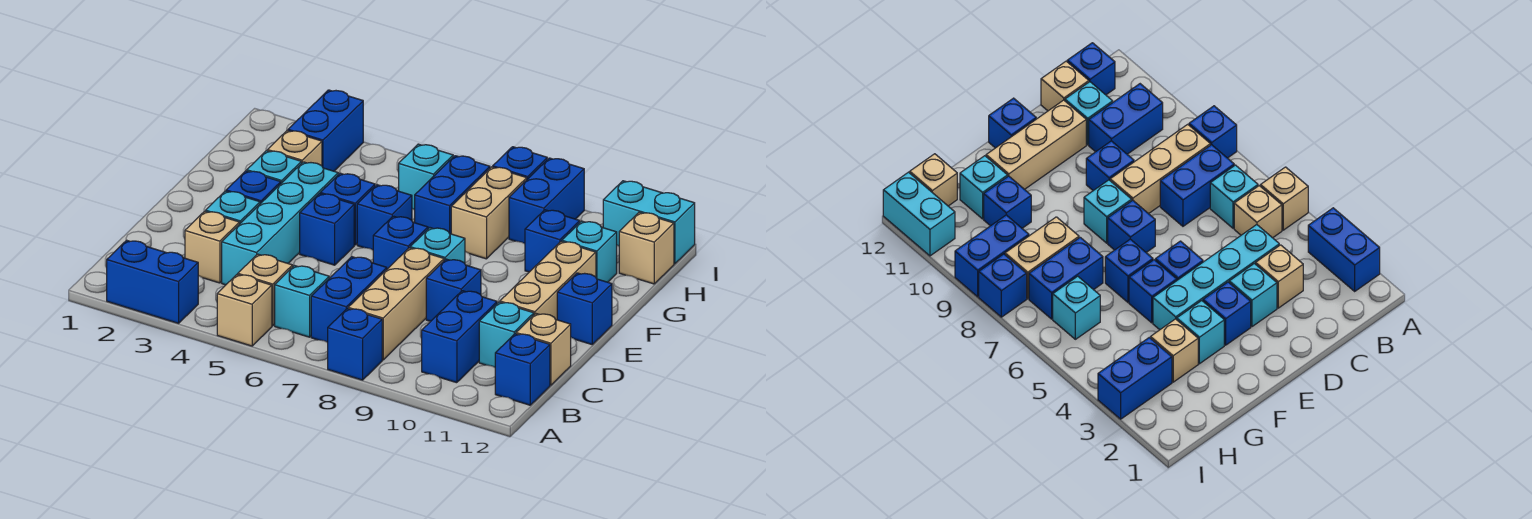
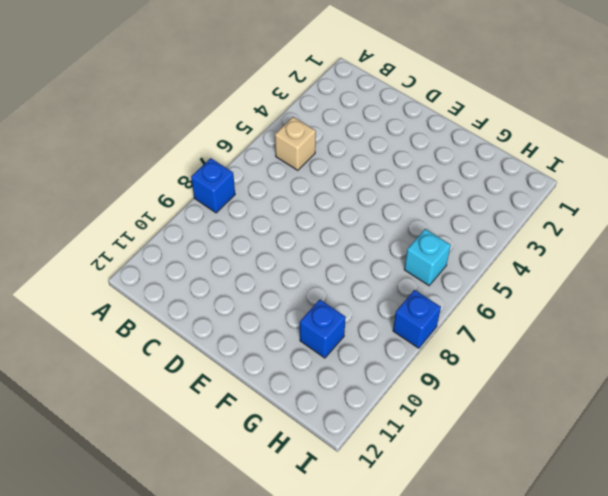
none -> blue 1x2 brick [107,240,198,323]
none -> tan 1x1 brick [217,274,272,346]
none -> cyan 1x1 brick [275,266,329,337]
none -> blue 1x2 brick [311,257,387,343]

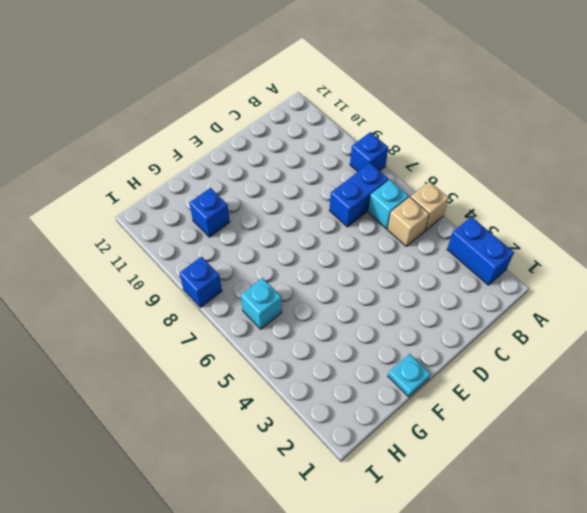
cyan 1x1 plate [388,354,430,397] -> none
none -> tan 1x3 brick [348,248,444,360]
none -> blue 1x2 brick [422,291,497,383]
none -> blue 1x1 brick [495,334,550,405]
none -> tan 1x1 brick [185,211,240,283]

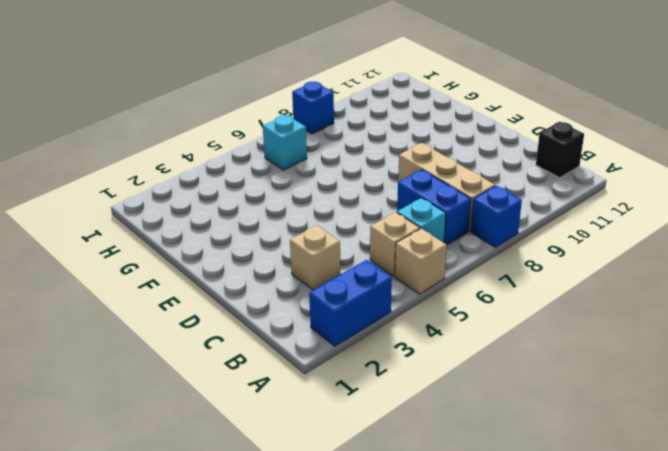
black 1x1 brick [536,122,584,178] -> blue 1x1 brick [495,334,550,405]
none -> blue 1x2 brick [422,291,497,383]
none -> cyan 1x4 brick [222,162,338,285]
none -> cyan 1x1 brick [479,302,534,367]
none -> tan 1x1 brick [516,314,571,385]

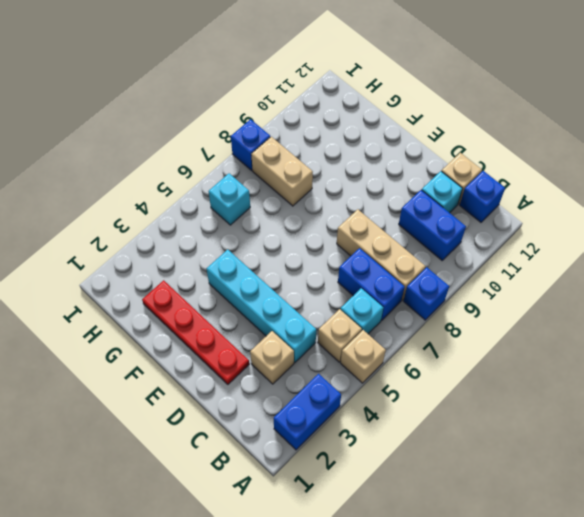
red 1x4 plate [142,280,249,384] -> none
none -> cyan 1x1 brick [206,191,260,223]
none -> blue 1x1 brick [426,259,481,321]
none -> tan 1x3 brick [500,241,596,320]
none -> blue 1x1 brick [226,171,281,204]

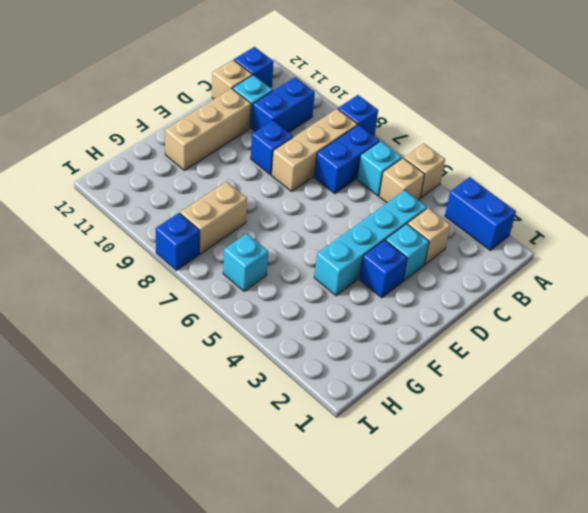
none -> blue 1x1 brick [300,194,354,265]
none -> blue 1x1 brick [373,216,428,269]
none -> cyan 1x1 brick [410,228,465,263]
none -> blue 1x1 brick [557,273,612,345]

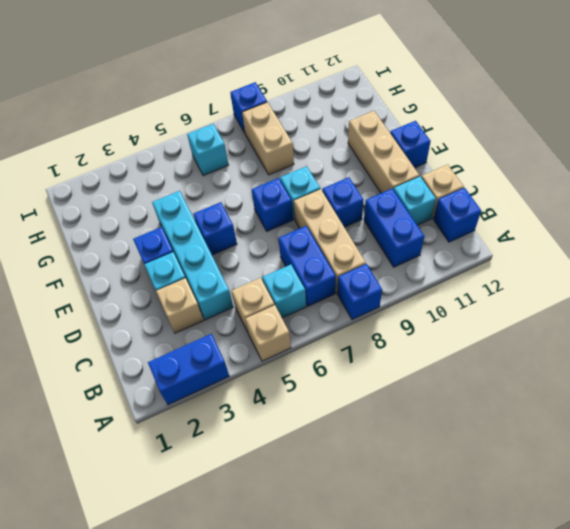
none -> cyan 1x1 brick [247,151,302,183]
none -> blue 1x1 brick [320,173,375,245]
none -> blue 1x1 brick [357,185,412,250]
none -> tan 1x1 brick [267,130,322,166]

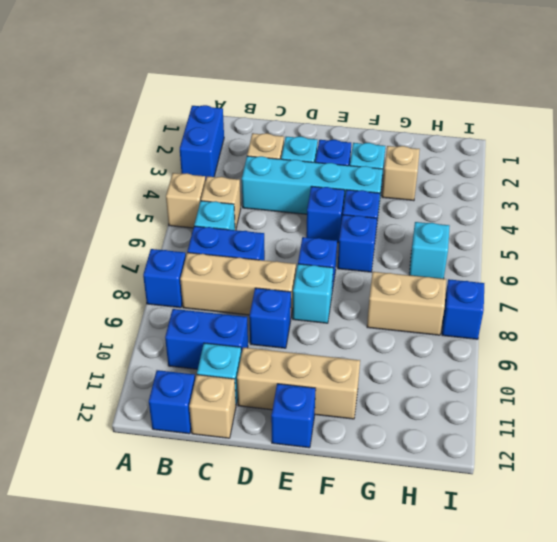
none -> blue 1x2 brick [415,156,490,234]
none -> blue 1x1 brick [525,210,580,272]
none -> cyan 1x1 brick [562,221,617,282]
none -> blue 1x2 brick [288,90,363,171]

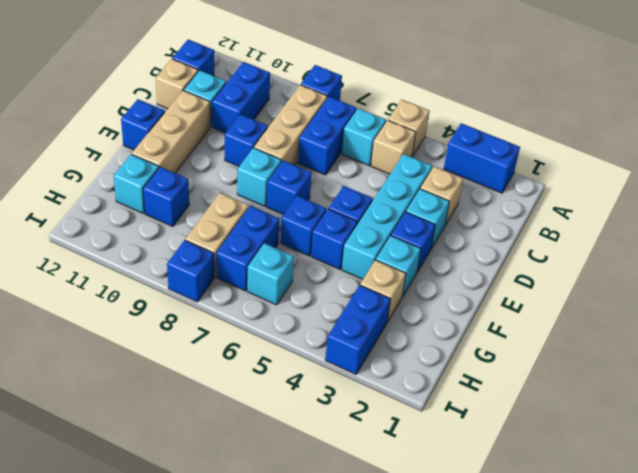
none -> blue 1x2 brick [509,158,584,244]
none -> tan 1x1 brick [619,212,674,284]
none -> cyan 1x2 brick [603,181,695,264]

